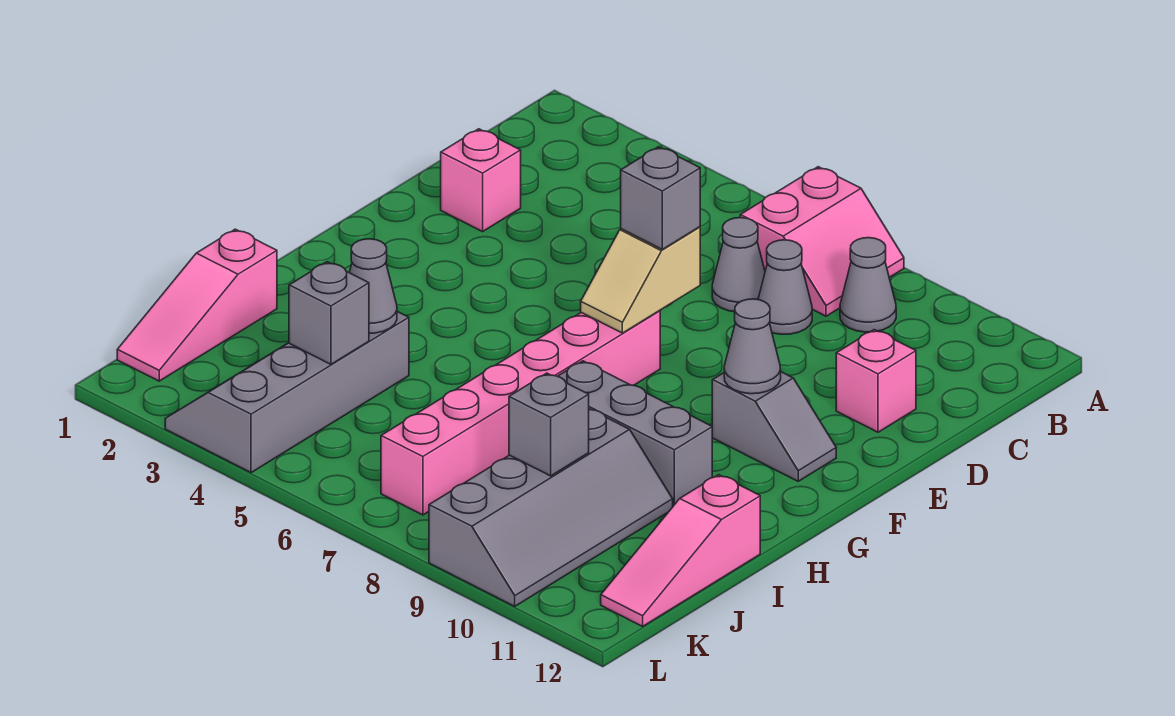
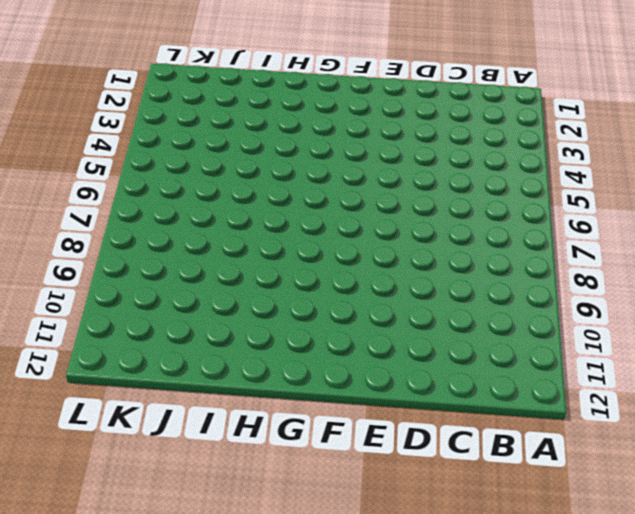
none -> pink 2x2 slope [740,167,904,316]
none -> grey 1x1 cone [840,238,896,332]
none -> grey 1x1 cone [712,218,765,312]

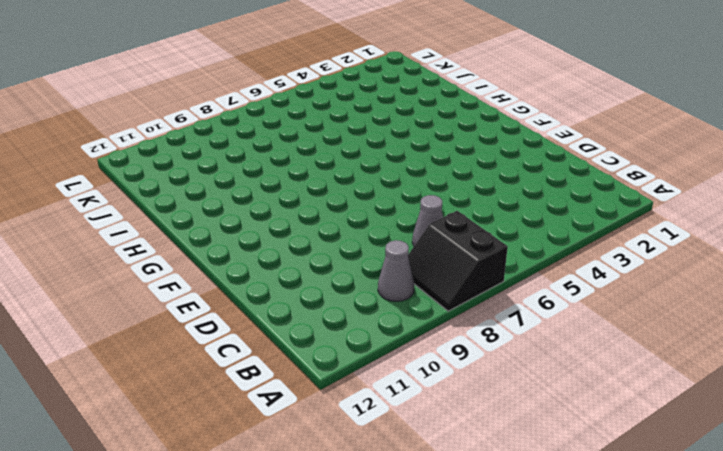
black 2x2 slope [408,211,508,311] -> pink 2x2 slope [740,167,904,316]
none -> grey 1x1 cone [758,240,812,334]
none -> pink 1x1 brick [441,129,521,232]
none -> pink 1x1 brick [836,330,916,432]

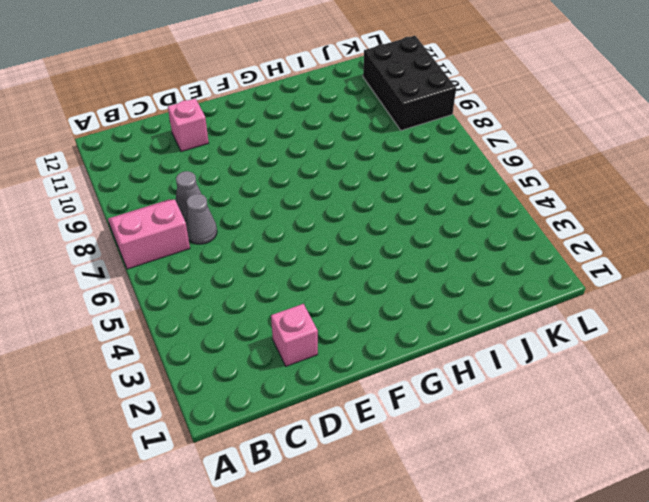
black 2x3 brick [363,36,456,130] -> grey 2x4 slope [429,409,673,606]
none -> grey 1x1 cone [840,238,896,332]
none -> pink 1x6 brick [381,311,660,515]
none -> grey 1x2 slope [712,372,836,481]

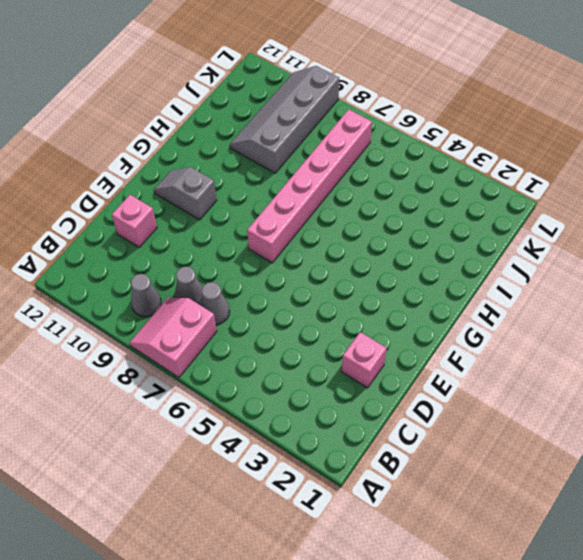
none -> grey 1x3 brick [558,361,712,506]
none -> pink 1x3 slope [117,229,277,381]
none -> grey 2x4 slope [165,312,409,473]

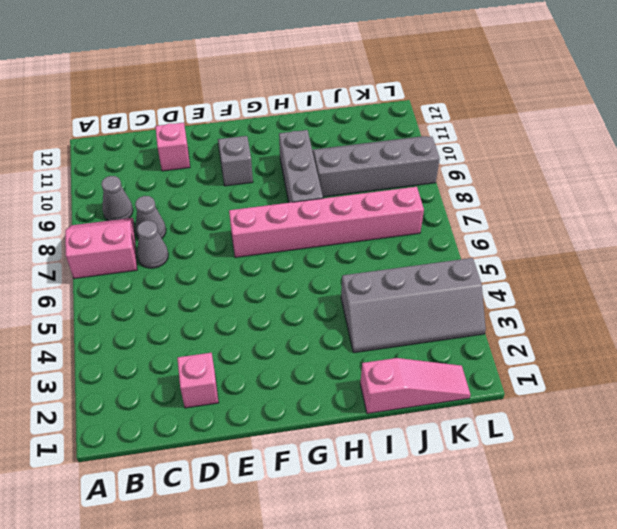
none -> pink 1x3 slope [601,475,760,626]
none -> tan 1x2 slope [581,227,700,333]
none -> grey 1x1 cone [724,299,781,394]

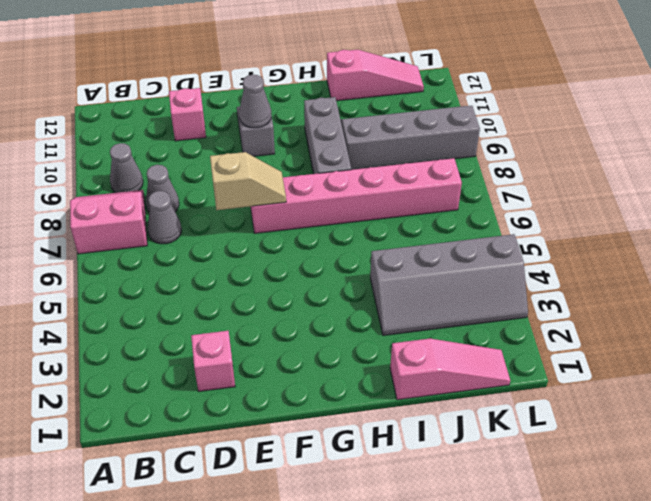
none -> grey 1x1 cone [349,239,397,333]
none -> grey 1x1 brick [289,262,369,364]
none -> grey 1x1 brick [509,373,589,476]

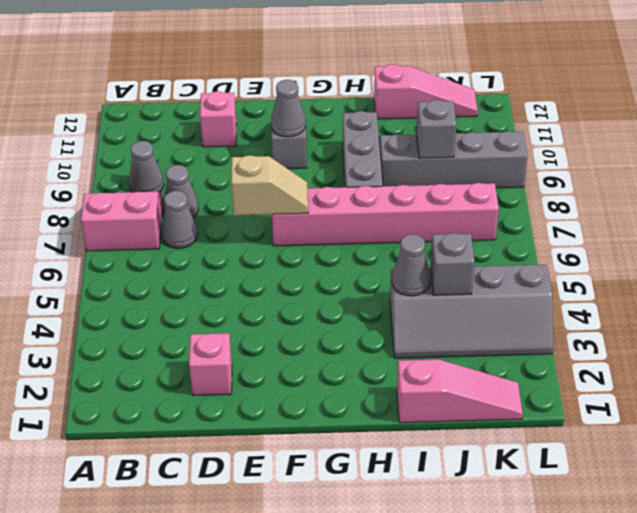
none -> grey 1x1 brick [621,147,700,249]

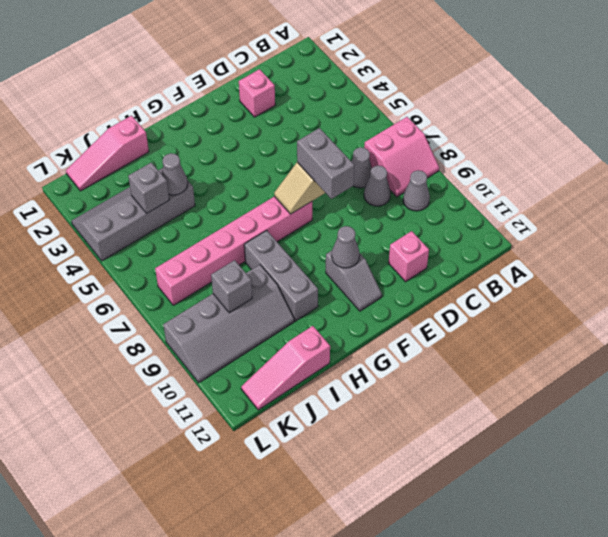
grey 1x2 brick [297,128,354,199] -> grey 1x1 brick [621,147,700,249]

